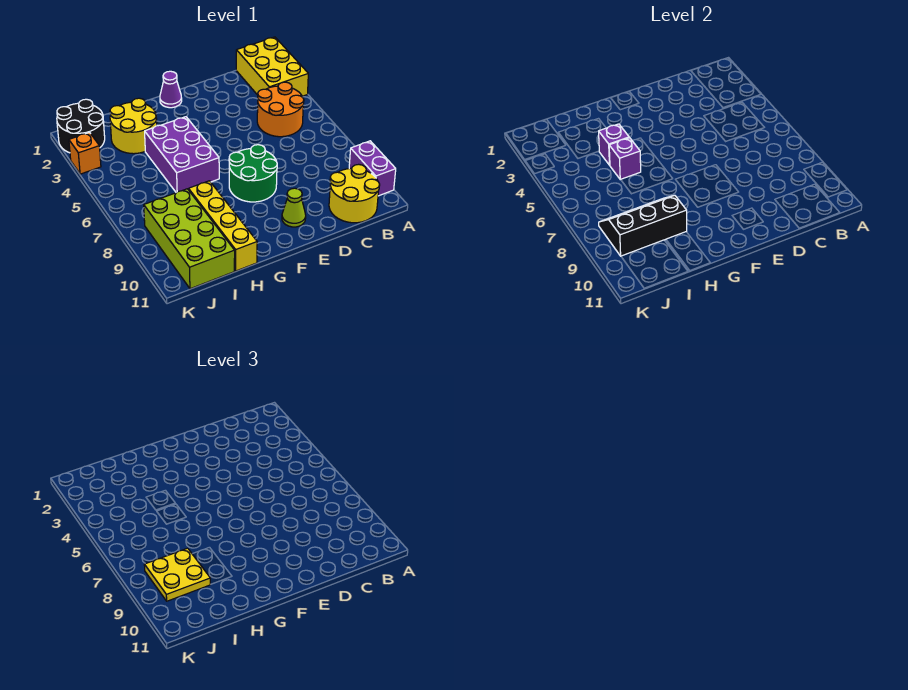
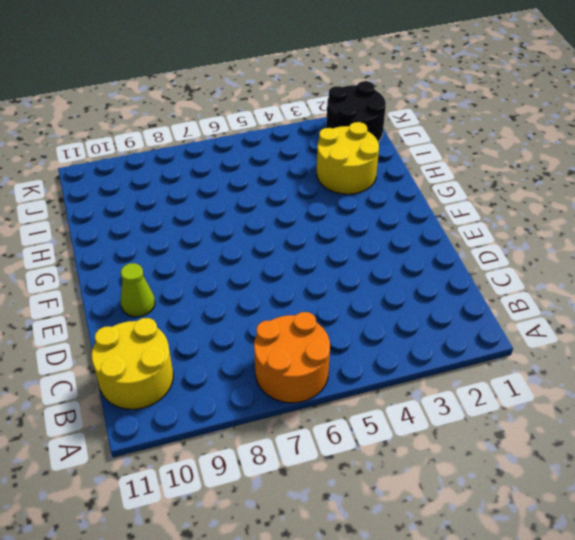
orange 2x2 round brick [254,312,330,403] -> orange 2x2 round brick moved to [257,82,304,137]
none -> yellow 2x3 brick [236,37,308,96]
none -> purple 1x2 brick [349,141,396,196]
none -> green 2x2 round brick [229,145,277,202]

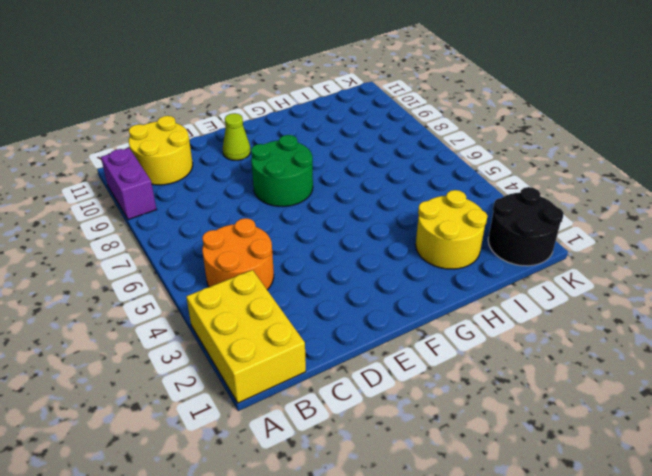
none -> purple 1x1 cone [160,71,182,108]
none -> purple 2x3 brick [145,117,219,193]
none -> yellow 1x4 brick [189,181,257,271]

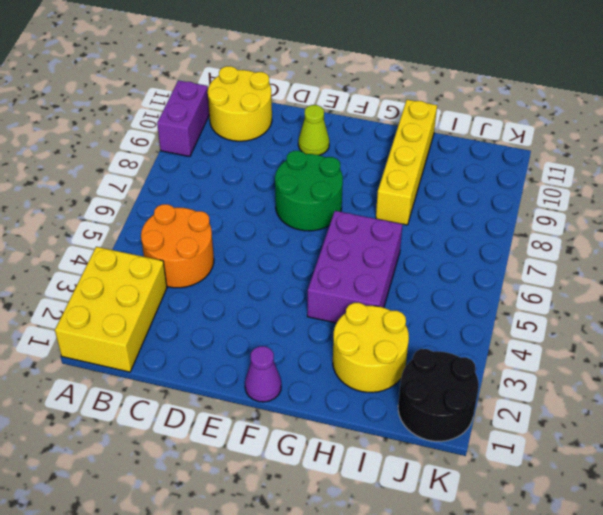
none -> lime 2x4 brick [144,189,235,289]
none -> orange 1x1 brick [69,132,101,174]
none -> purple 1x1 brick [599,124,629,165]

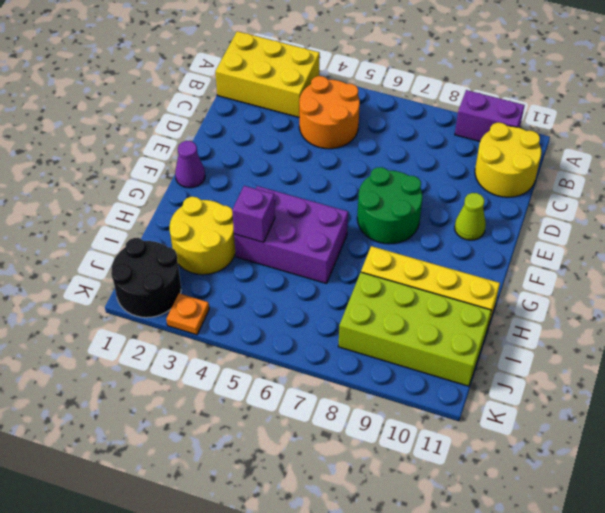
orange 1x1 plate [166,293,209,335] -> orange 1x1 brick [69,132,101,174]
none -> purple 1x1 brick [609,137,641,180]
none -> black 2x3 slope [599,195,687,256]
none -> yellow 2x2 plate [144,548,210,601]

